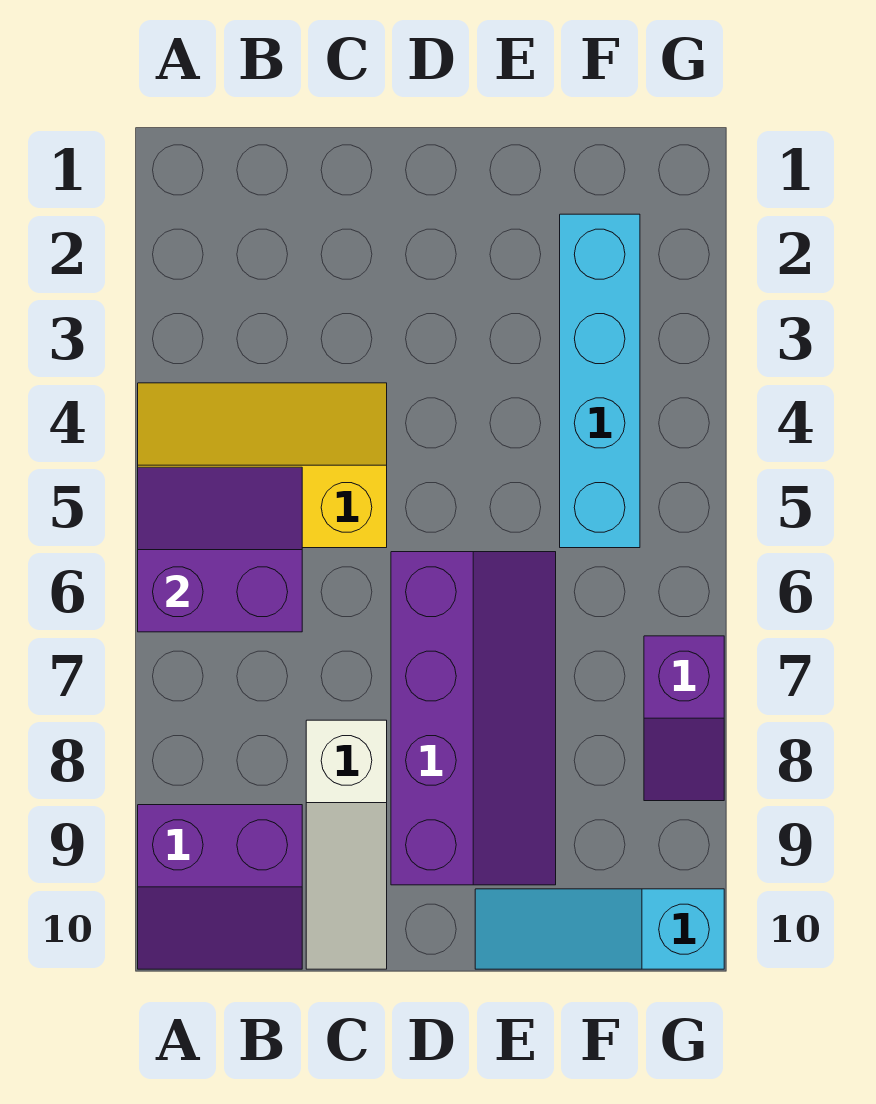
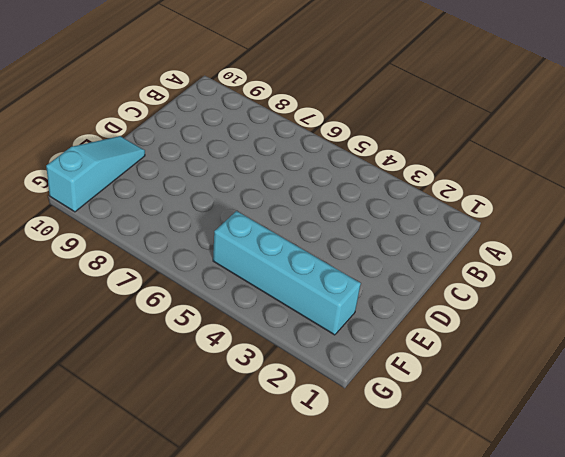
none -> yellow 2x3 slope [138,383,387,548]
none -> purple 2x2 slope [138,805,302,969]

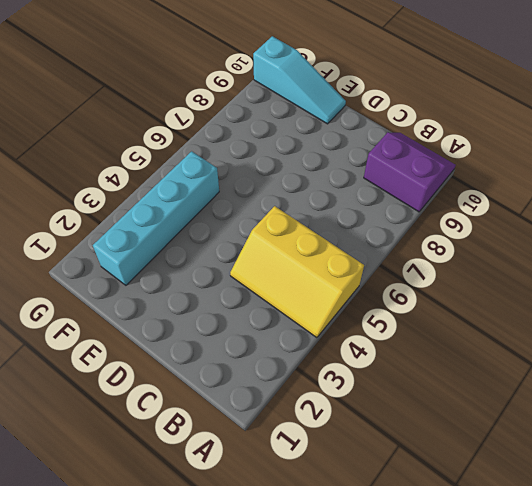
none -> white 1x3 slope [306,720,387,969]
none -> purple 2x4 slope [391,552,556,885]

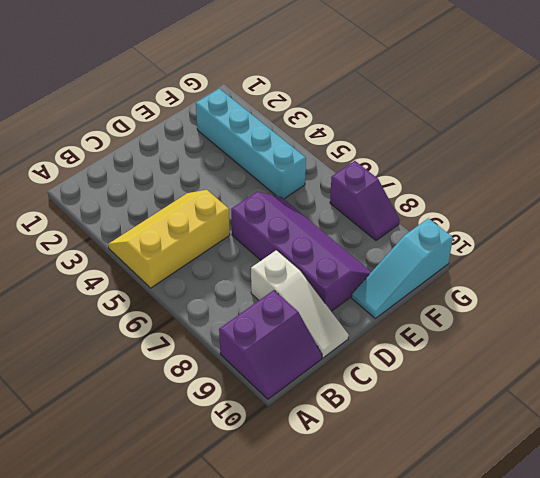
none -> purple 2x2 slope [138,467,302,632]

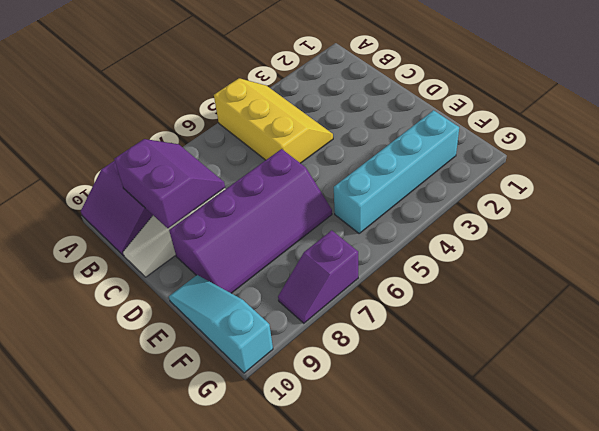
purple 2x2 slope [114,139,225,228] -> purple 2x2 slope moved to [138,467,302,632]

